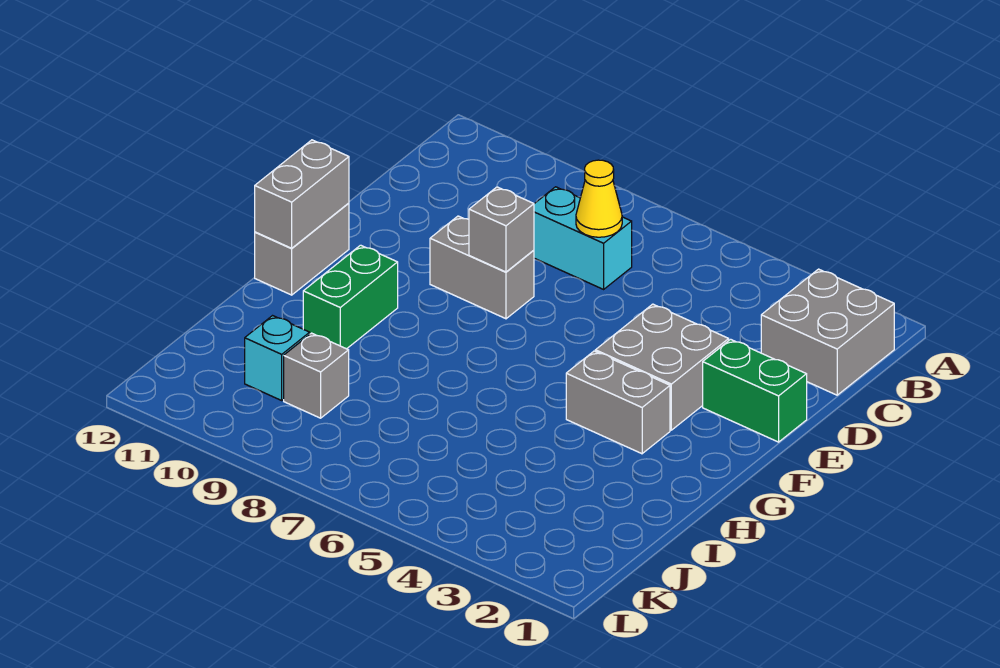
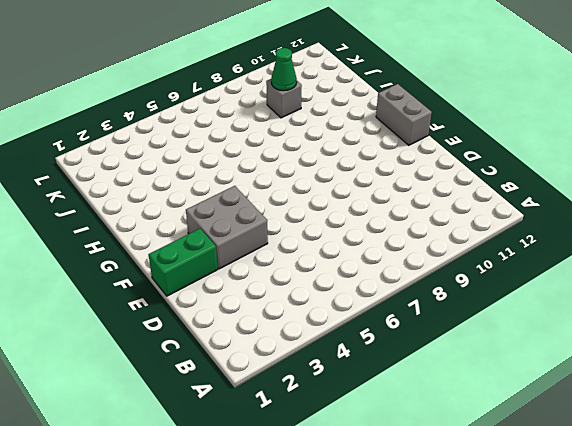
green 1x1 cone [271,48,297,91] -> none
none -> grey 2x2 brick [761,269,895,395]
none -> cyan 1x2 brick [534,187,632,289]
none -> grey 1x2 brick [430,216,534,319]

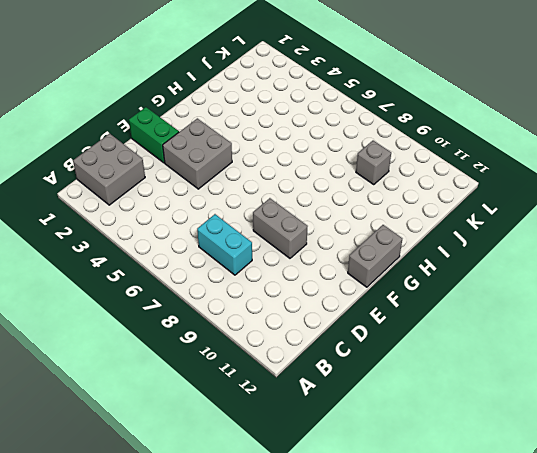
none -> grey 1x2 brick [566,351,670,454]
none -> green 1x2 brick [303,245,398,349]
none -> cyan 1x1 brick [245,316,310,400]

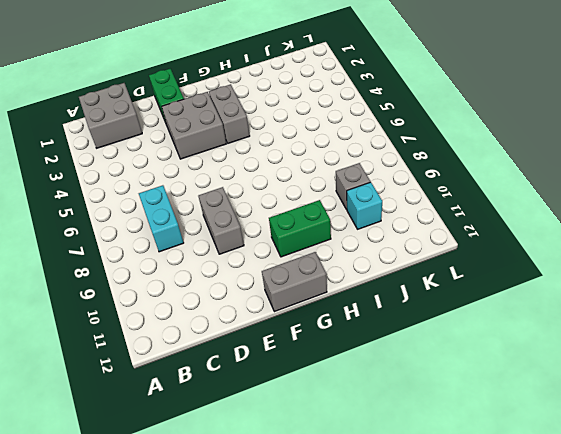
none -> yellow 1x1 cone [576,160,622,237]
none -> grey 1x1 brick [469,187,534,272]
none -> grey 1x2 brick [255,140,349,248]

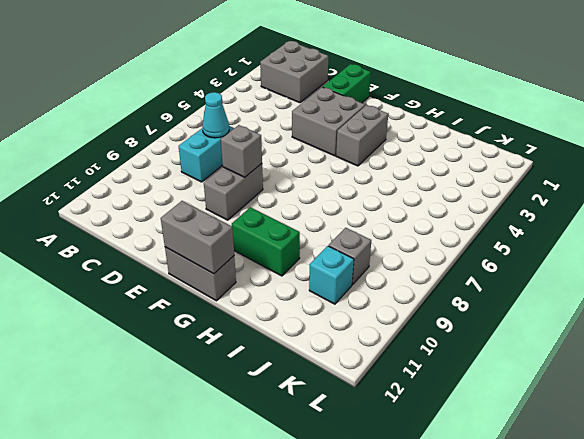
cyan 1x1 cone [202,92,229,138] -> yellow 1x1 cone [576,160,622,237]

